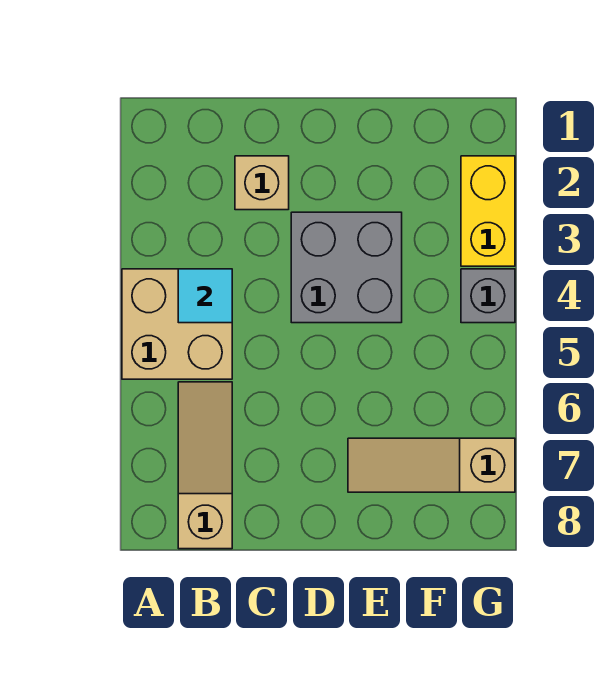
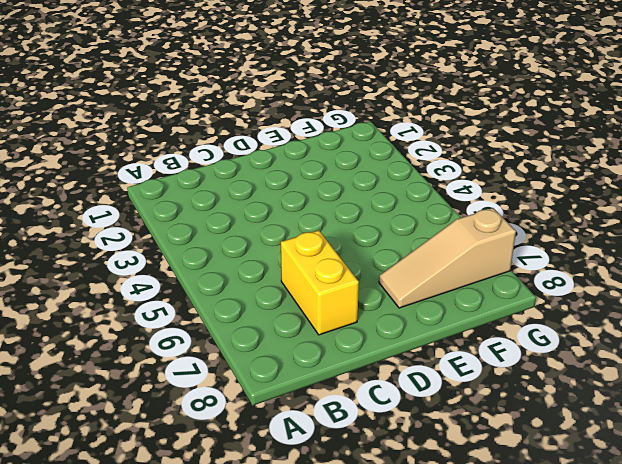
yellow 1x2 brick [281,230,359,335] -> yellow 1x2 brick moved to [461,156,515,266]
none -> tan 2x2 brick [122,269,232,379]
none -> tan 1x3 slope [178,382,232,549]

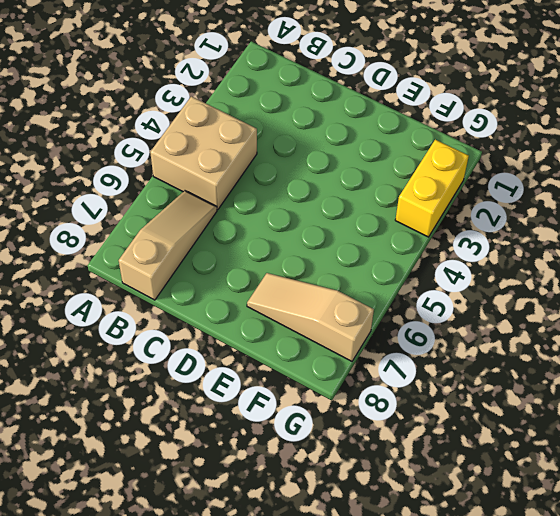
none -> tan 1x1 brick [235,156,289,210]
none -> grey 2x2 brick [291,212,402,323]

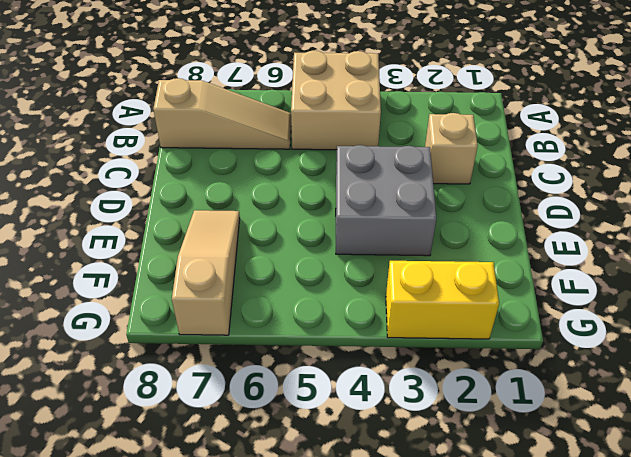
none -> grey 1x1 brick [461,269,515,323]
none -> cyan 1x1 tile [178,269,232,323]

